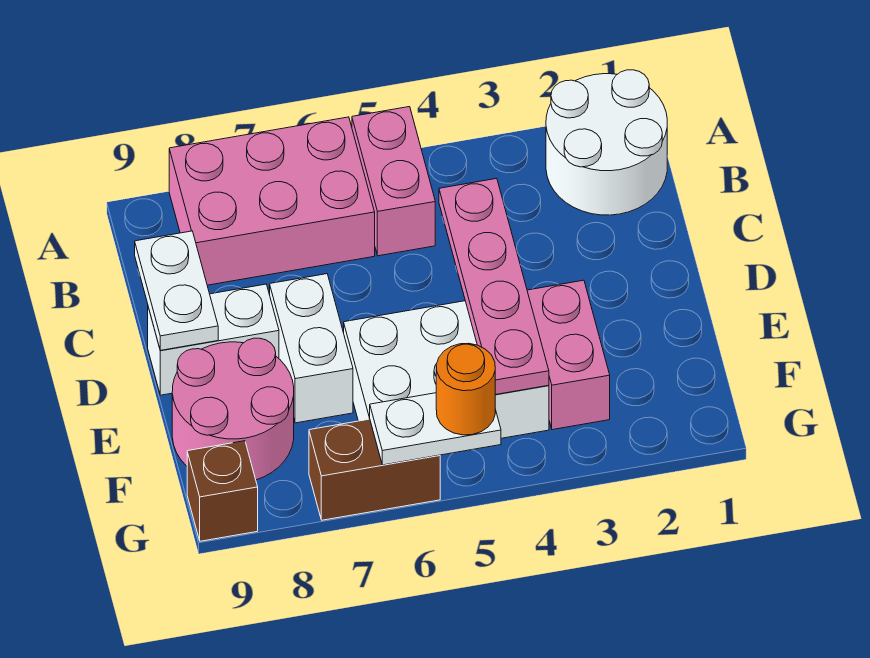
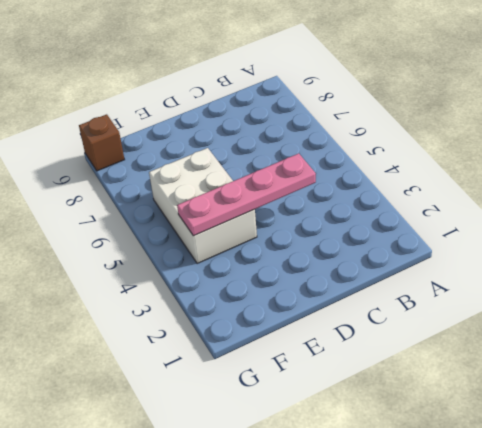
none -> white 2x2 round brick [546,70,667,215]
none -> pink 1x2 brick [352,107,435,256]
none -> pink 2x3 brick [169,117,375,285]

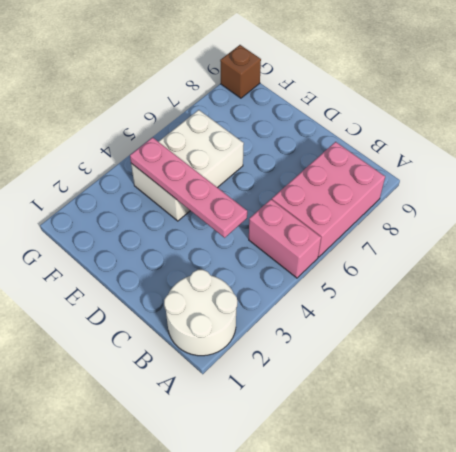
none -> white 1x2 brick [270,274,353,423]
none -> white 1x2 brick [148,284,279,395]
none -> pink 1x2 brick [527,280,610,430]

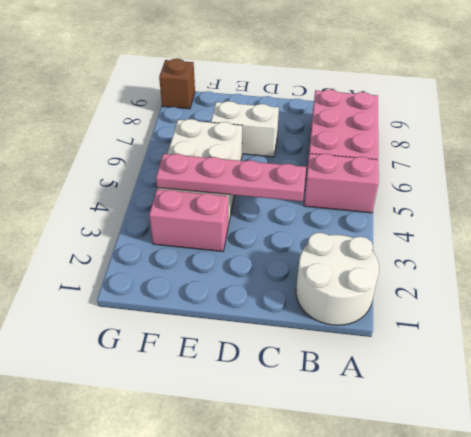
none -> white 1x2 brick [148,284,279,395]
none -> pink 2x2 round brick [172,338,294,480]
none -> brown 1x2 brick [309,419,440,520]

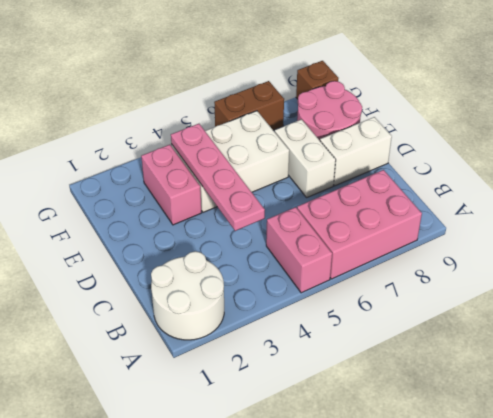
none -> white 1x2 plate [135,231,218,350]
none -> white 1x2 plate [370,393,501,465]
none -> orange 1x1 round brick [436,343,495,435]

